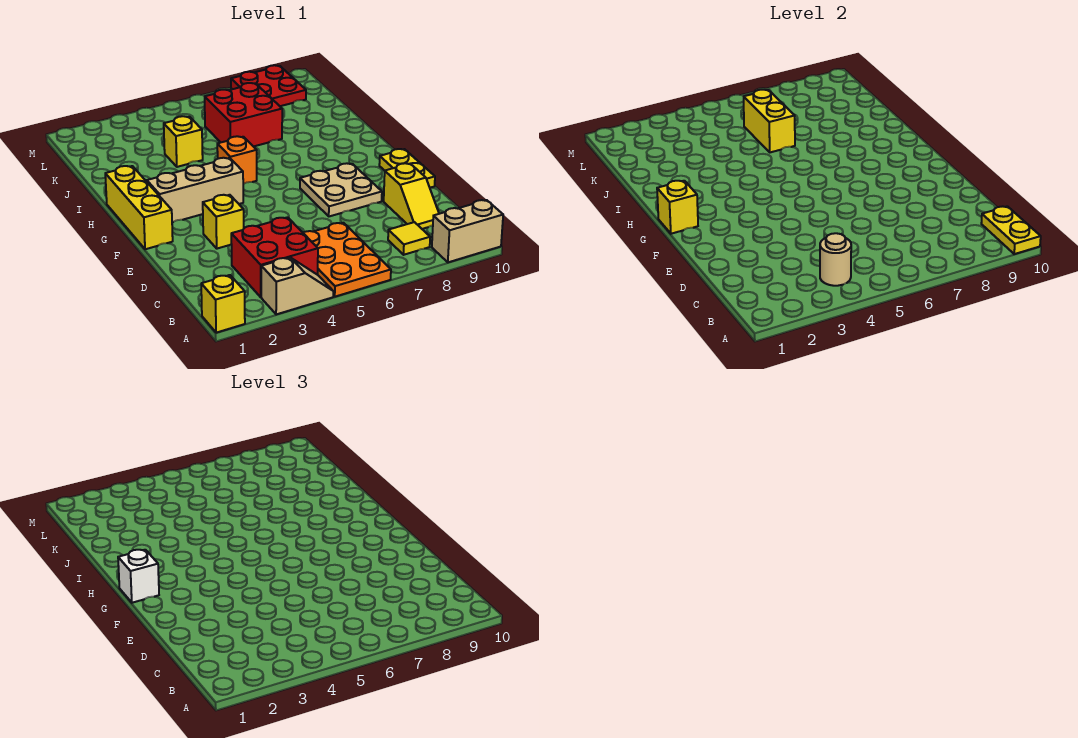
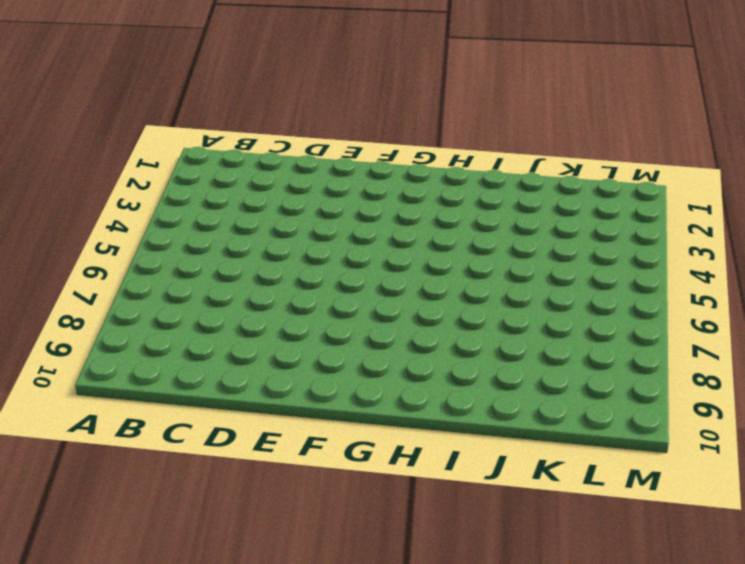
none -> yellow 1x1 brick [201,275,245,333]
none -> tan 1x2 slope [261,258,333,314]
none -> orange 2x3 plate [303,223,391,297]

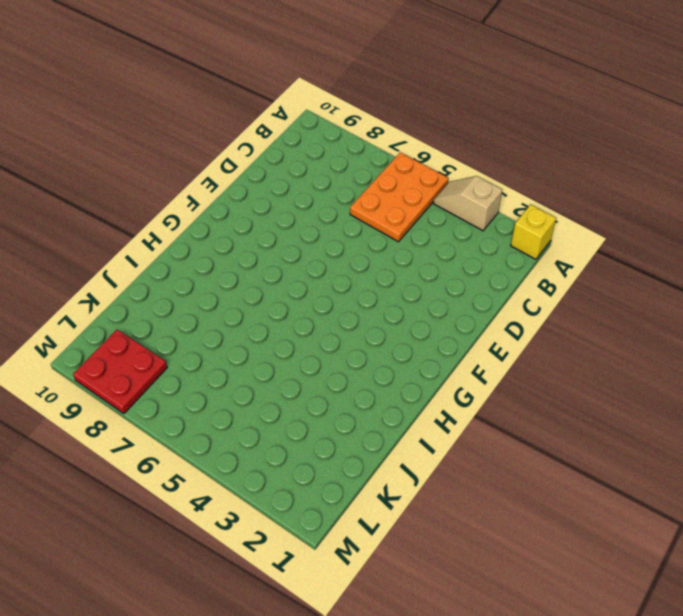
none -> tan 1x2 brick [432,200,503,262]
none -> red 2x2 brick [231,217,318,297]
none -> yellow 1x1 tile [388,222,430,255]

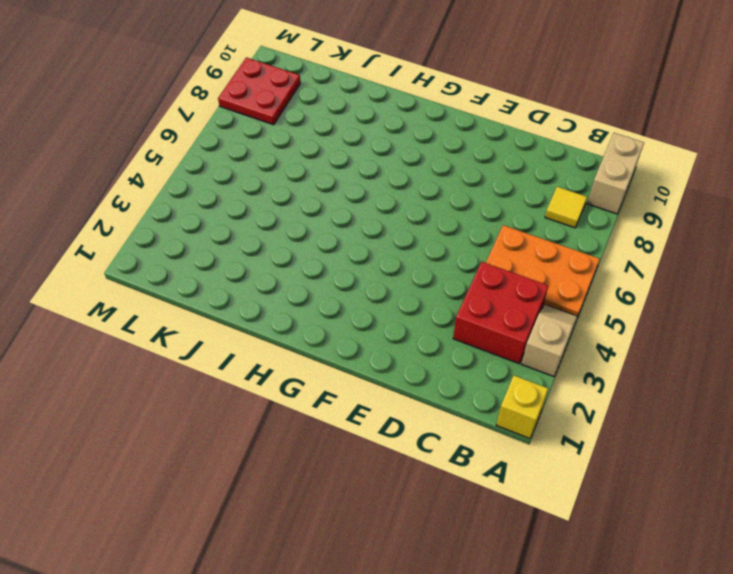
none -> yellow 1x2 slope [384,163,439,229]
none -> yellow 1x1 brick [203,195,244,249]
none -> tan 2x2 plate [300,163,382,216]

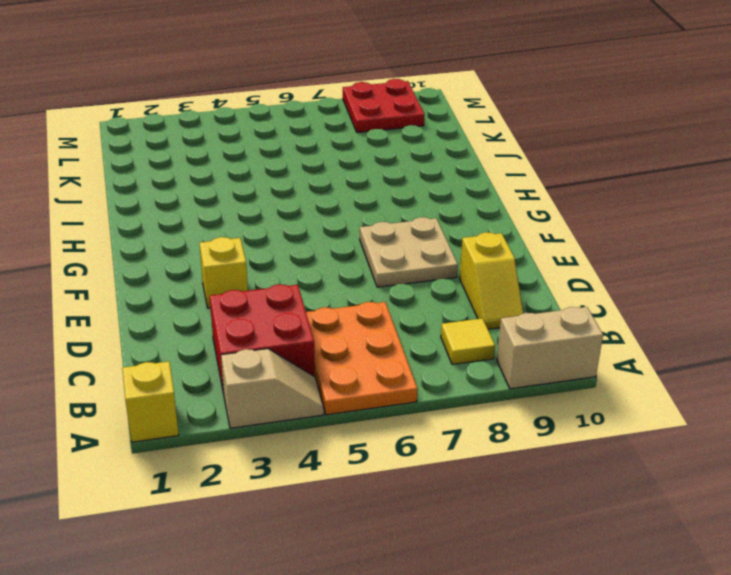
none -> yellow 1x2 plate [379,149,435,188]
none -> yellow 1x3 brick [105,166,173,249]
none -> tan 1x3 brick [147,158,243,223]

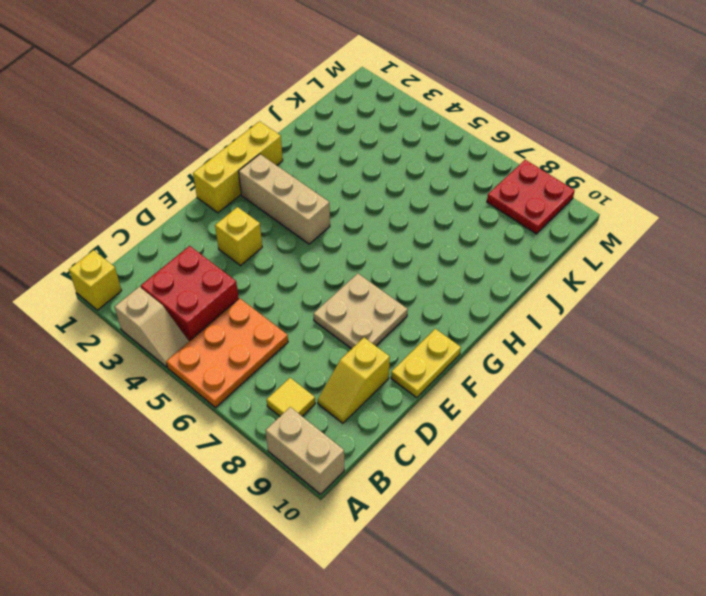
none -> orange 1x1 brick [217,136,257,184]
none -> yellow 1x1 brick [164,116,203,167]
none -> red 2x2 brick [205,83,282,147]

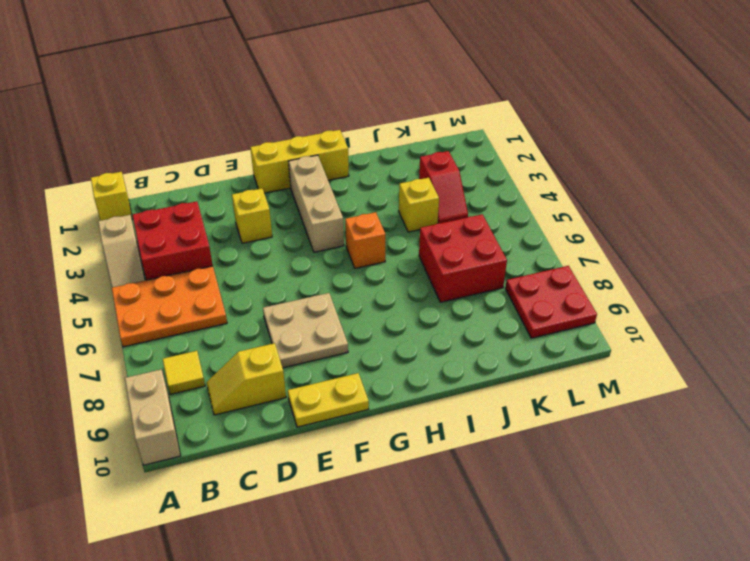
red 1x2 slope [419,151,468,223] -> none
none -> yellow 1x2 plate [981,206,1041,254]
none -> tan 1x1 round brick [820,233,851,286]
none -> yellow 1x1 brick [657,181,698,234]

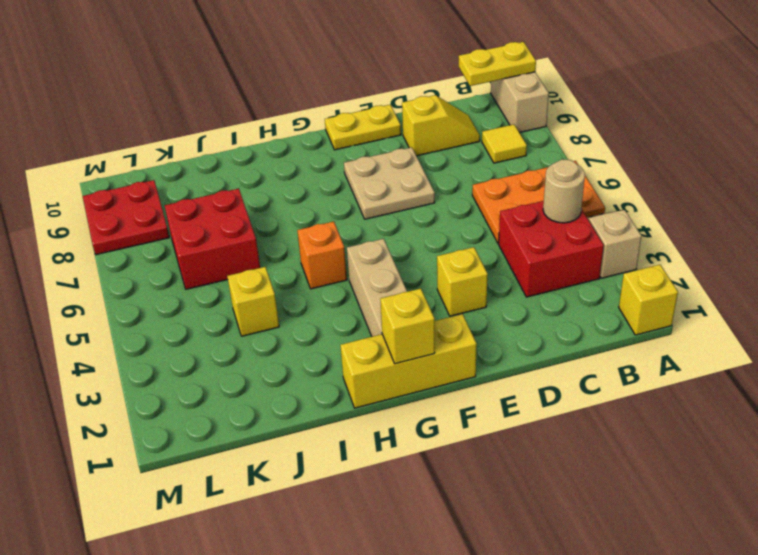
none -> yellow 1x2 brick [744,90,795,152]
none -> white 1x1 brick [118,550,159,603]

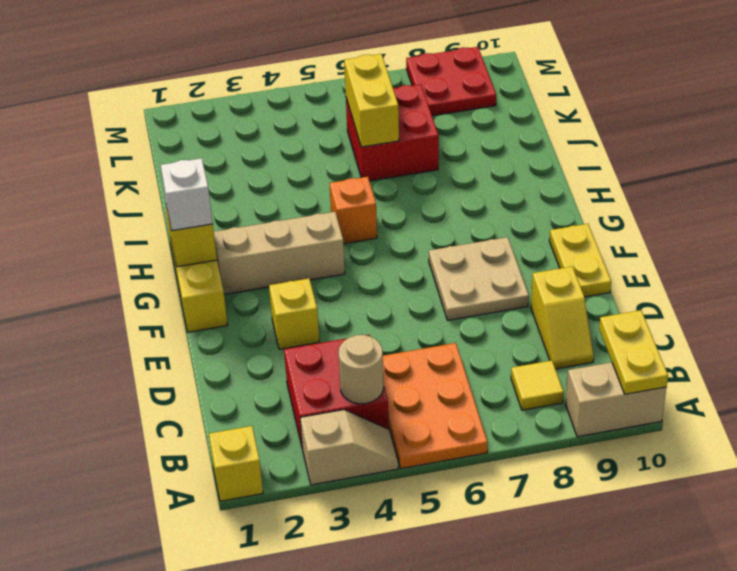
none -> yellow 1x1 brick [164,116,203,167]

